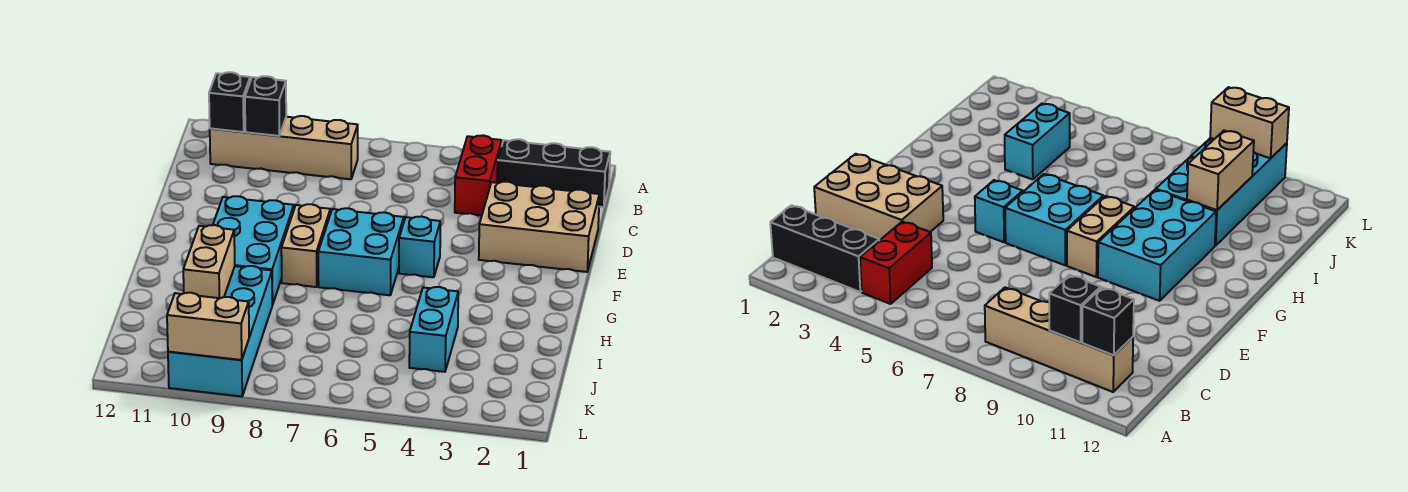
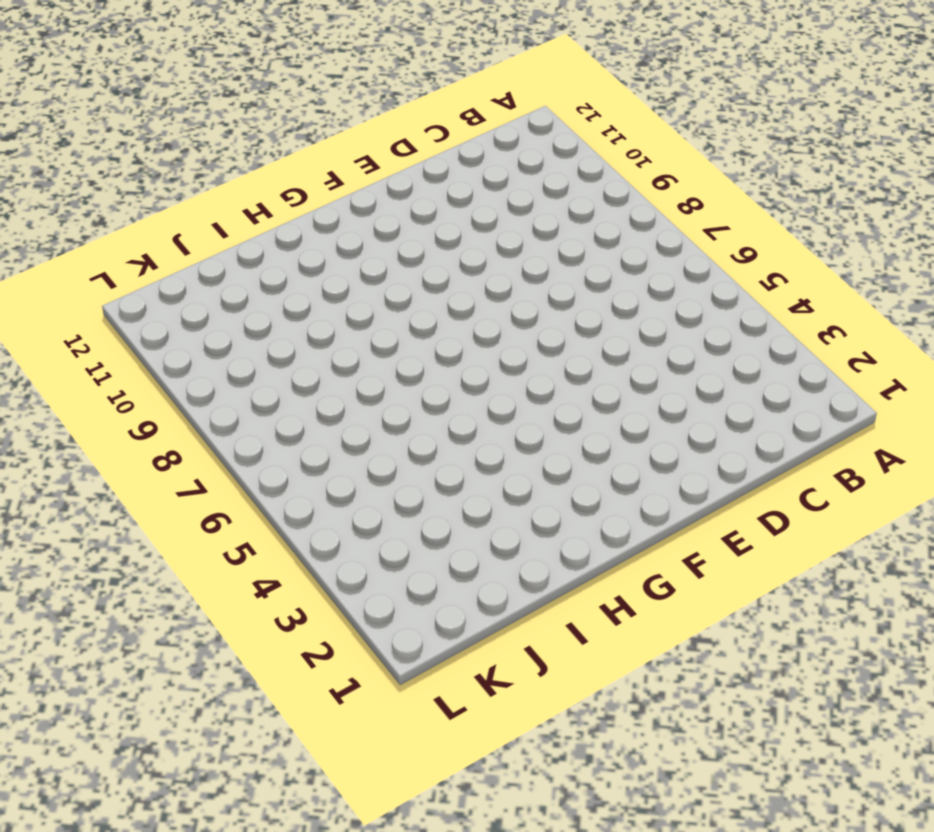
none -> black 1x3 brick [497,139,610,207]
none -> red 1x2 brick [455,135,502,216]
none -> tan 1x4 brick [210,116,358,179]

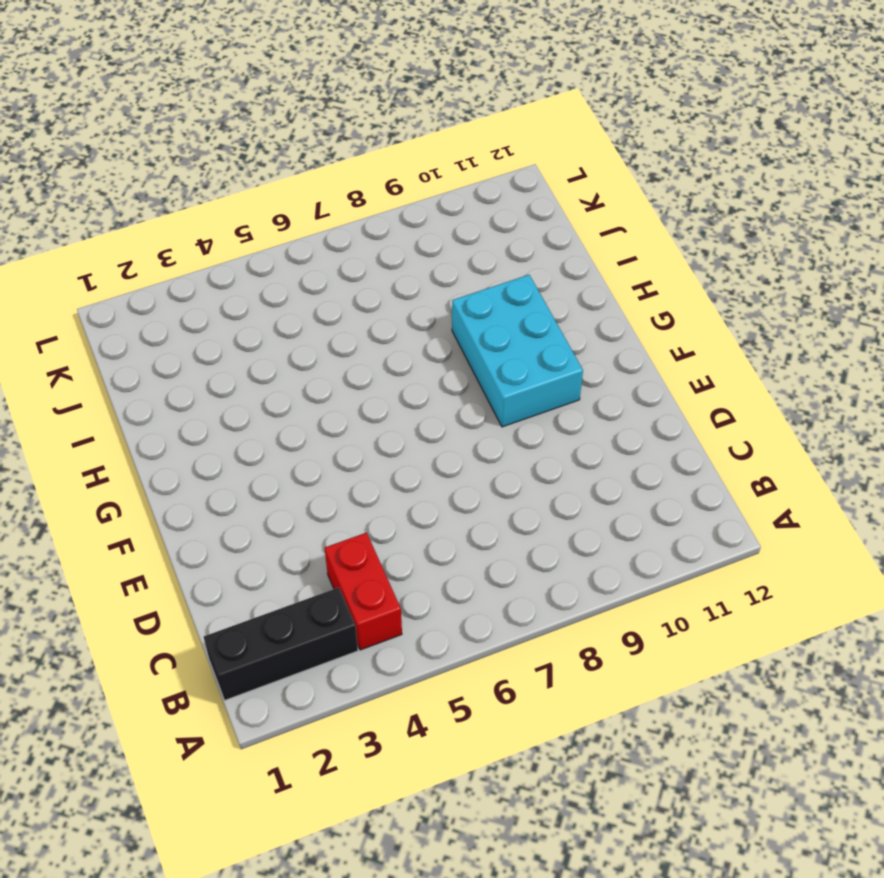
none -> tan 1x4 brick [210,116,358,179]
none -> tan 2x3 brick [479,182,599,272]
none -> cyan 1x1 brick [399,216,440,277]

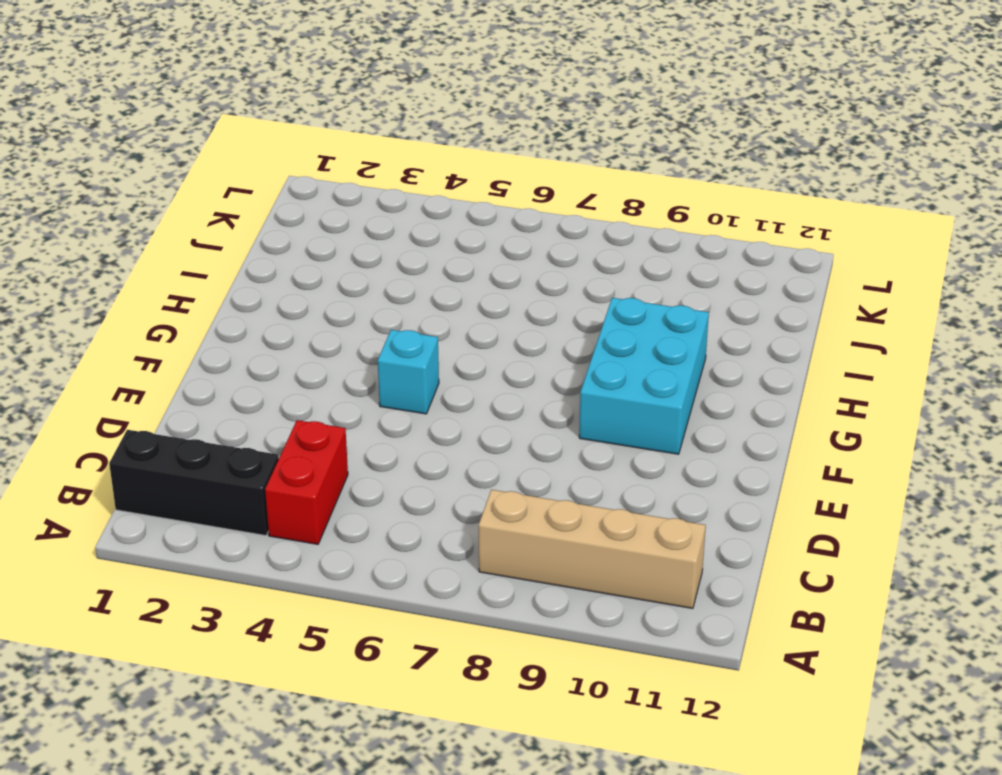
none -> tan 2x3 brick [479,182,599,272]
none -> cyan 2x2 brick [318,208,404,295]
none -> tan 1x2 brick [281,204,330,287]

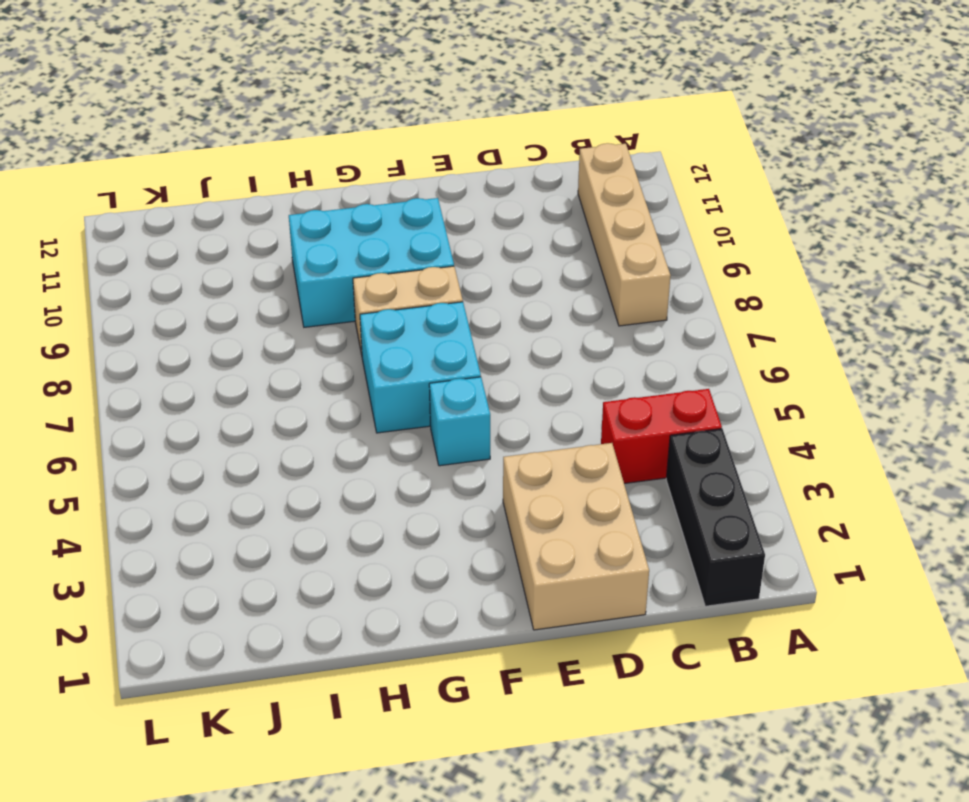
none -> cyan 1x2 brick [409,287,458,372]
none -> cyan 2x4 brick [168,266,272,396]
none -> black 1x1 brick [245,76,286,136]

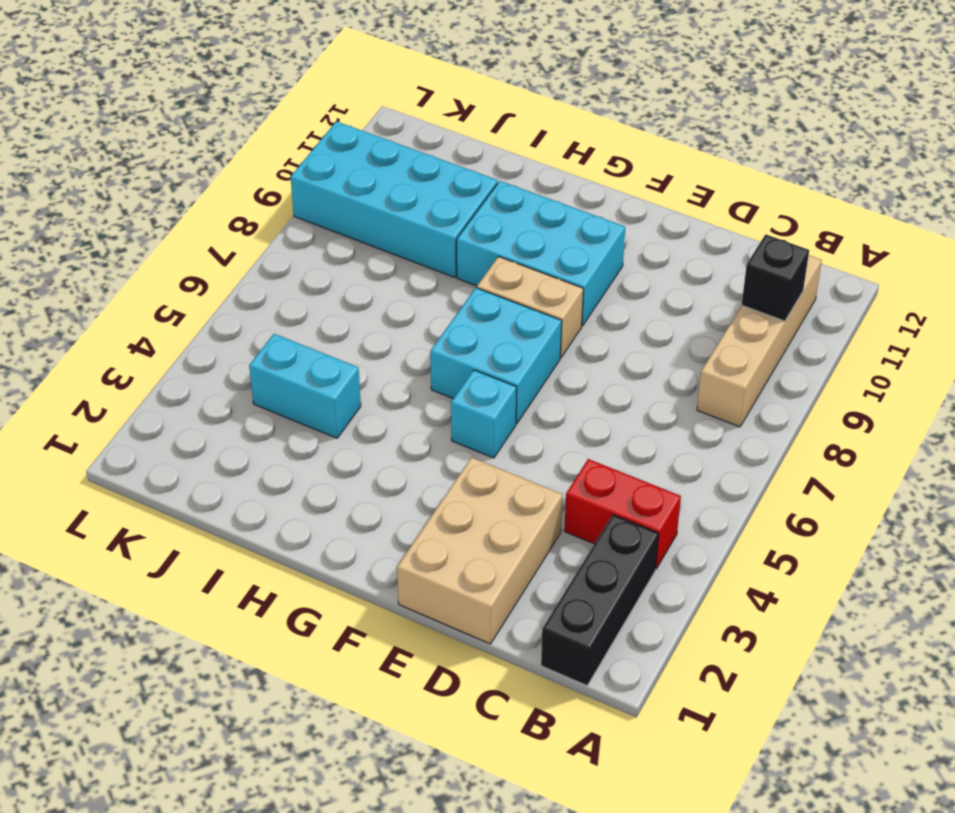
none -> black 1x1 brick [209,72,250,132]
none -> tan 1x2 brick [183,225,235,298]
none -> tan 1x2 brick [167,293,249,360]

